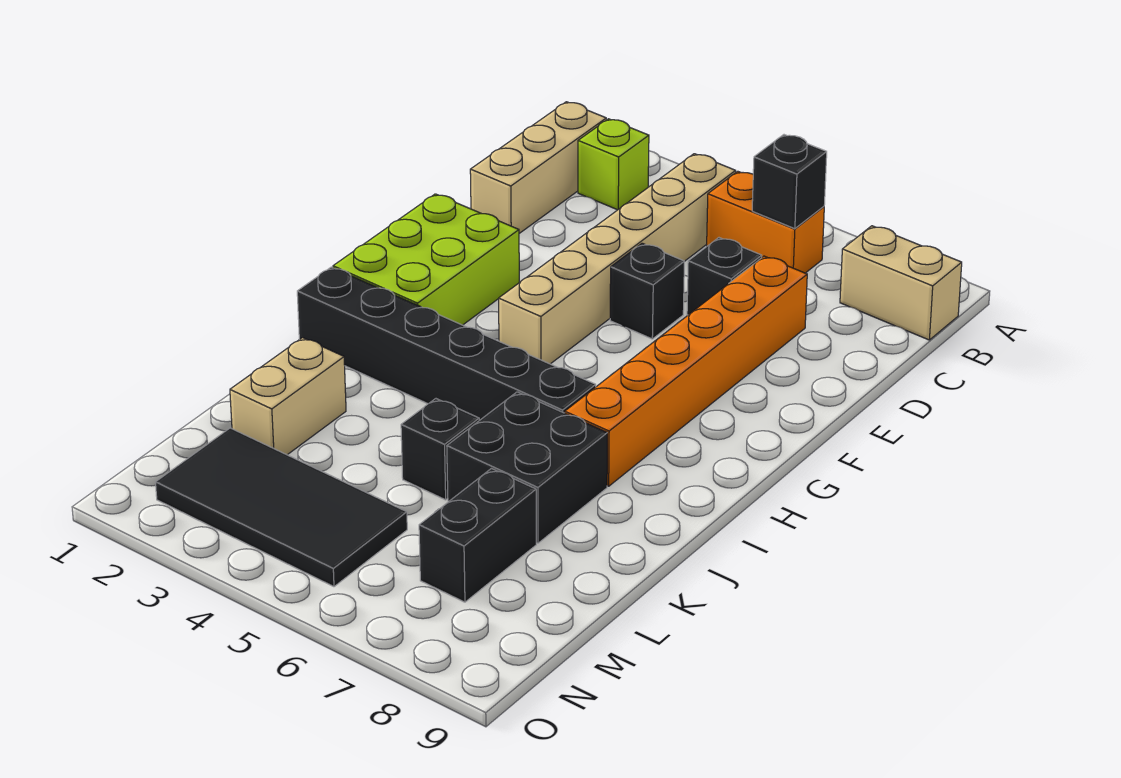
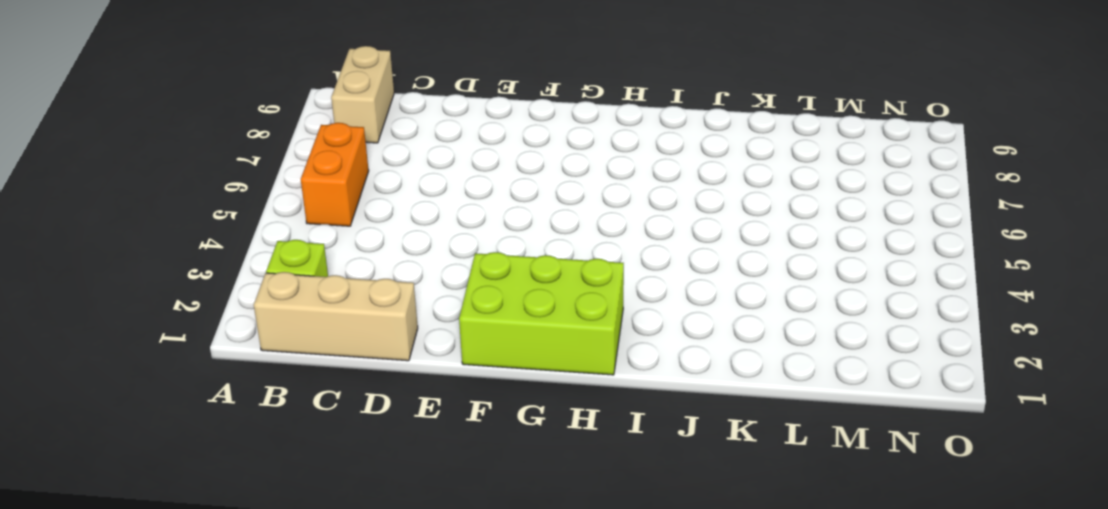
none -> tan 1x6 brick [499,154,736,364]
none -> black 1x1 brick [687,238,762,315]
none -> orange 1x6 brick [565,256,807,486]

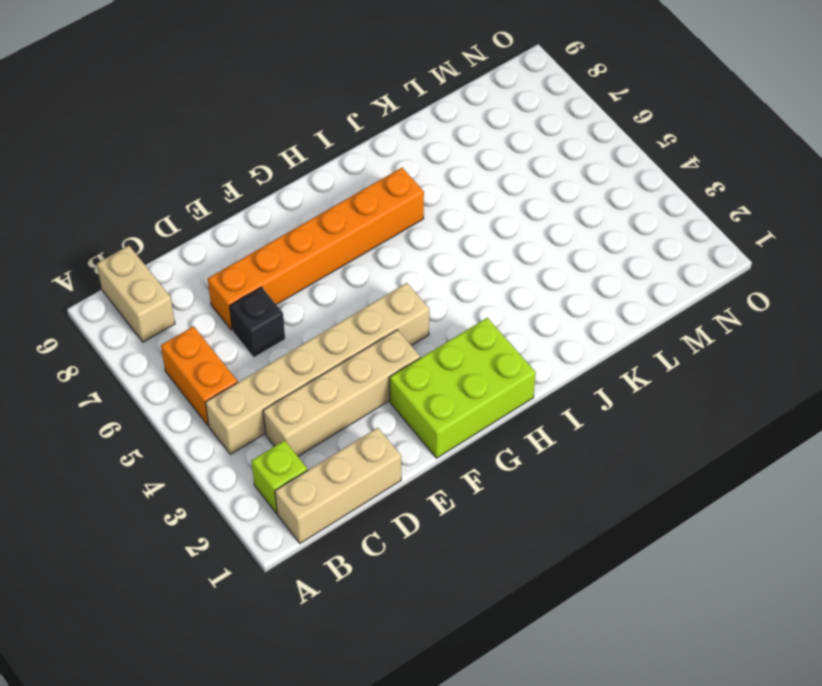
tan 1x4 brick [263,330,420,456] -> none
none -> black 1x1 brick [610,243,684,339]
none -> black 1x6 brick [297,267,596,420]
none -> black 2x2 brick [447,392,607,543]

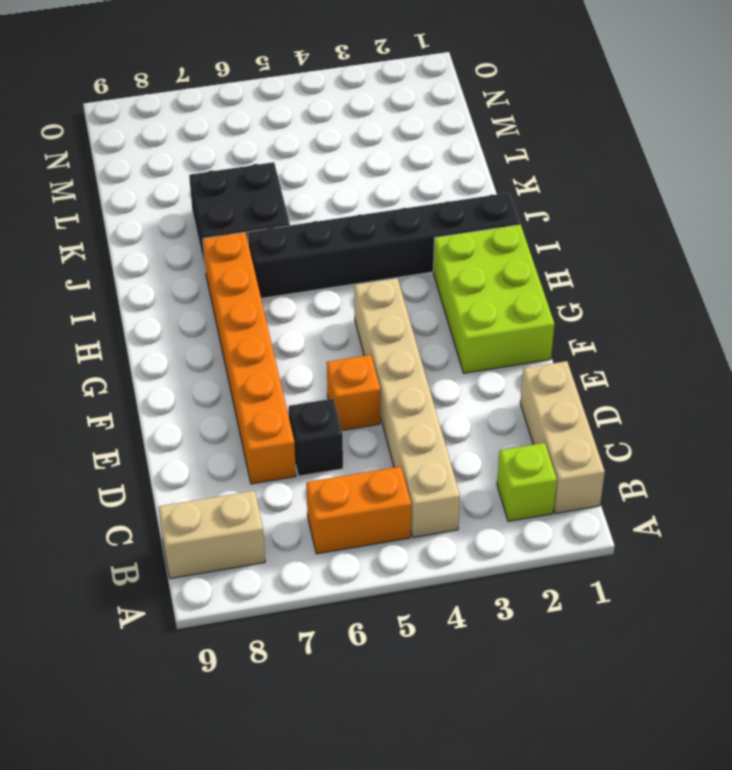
orange 1x1 brick [327,355,380,430] -> black 1x1 brick [610,243,684,339]
none -> tan 1x2 brick [230,338,346,455]
none -> black 1x1 brick [401,399,479,500]
none -> black 1x2 brick [419,469,536,602]

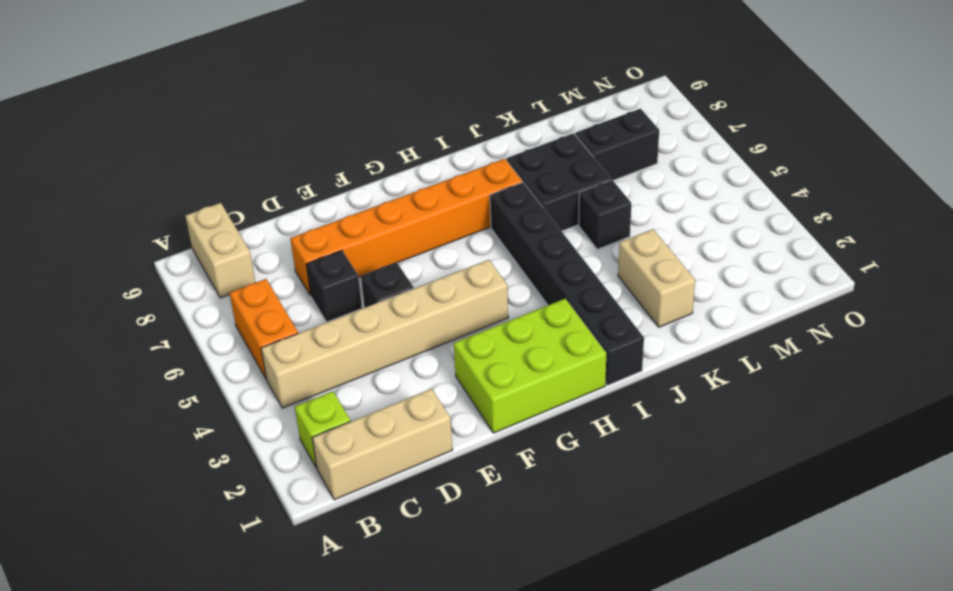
tan 1x2 brick [618,229,695,327] -> tan 1x2 brick turned to [230,338,346,455]
none -> black 2x4 tile [156,428,407,587]
none -> black 1x1 brick [752,135,827,229]

